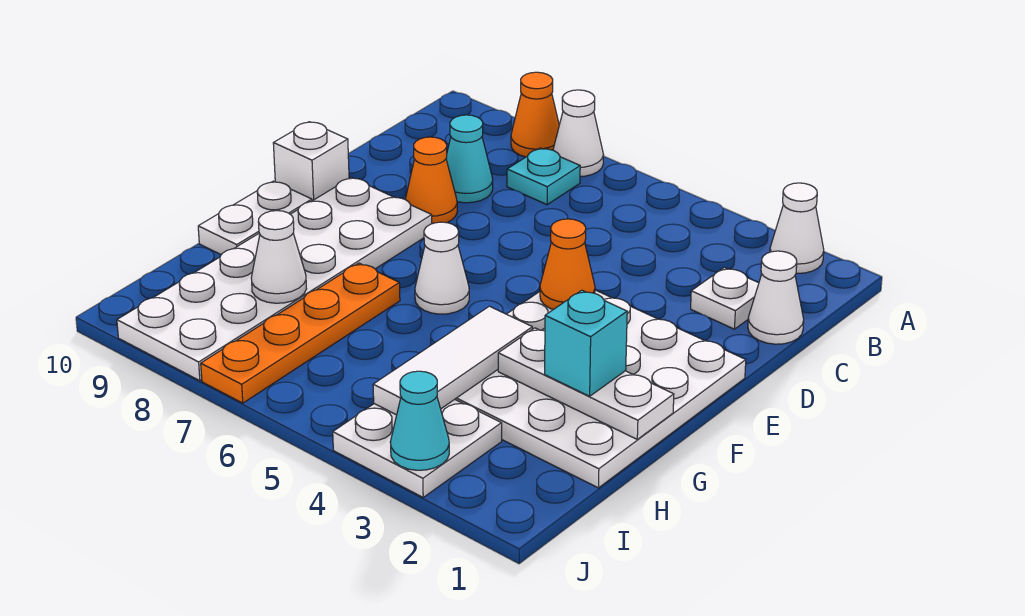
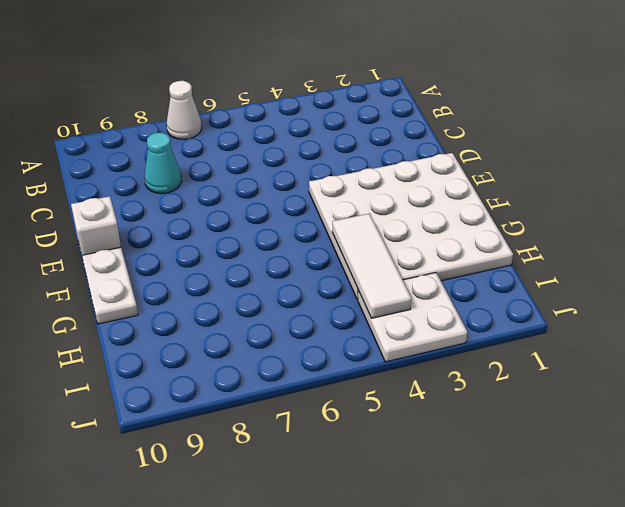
none -> white 1x1 cone [770,183,824,273]
none -> orange 1x1 cone [511,72,559,157]
none -> cyan 1x1 plate [507,148,580,205]

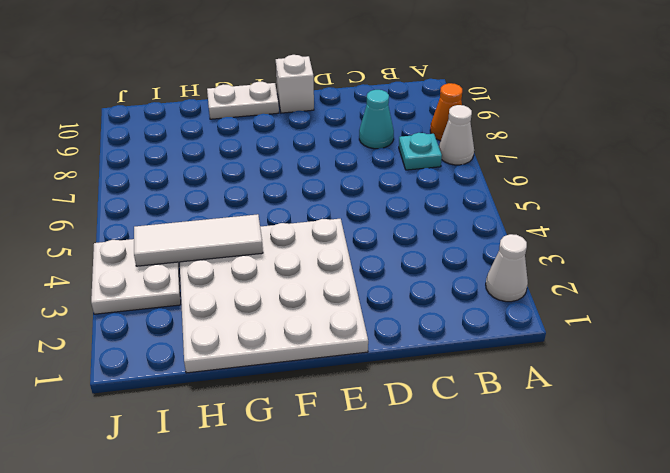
none -> white 1x1 cone [748,251,804,344]
none -> white 1x1 plate [691,268,759,329]
none -> orange 1x1 cone [405,137,457,224]

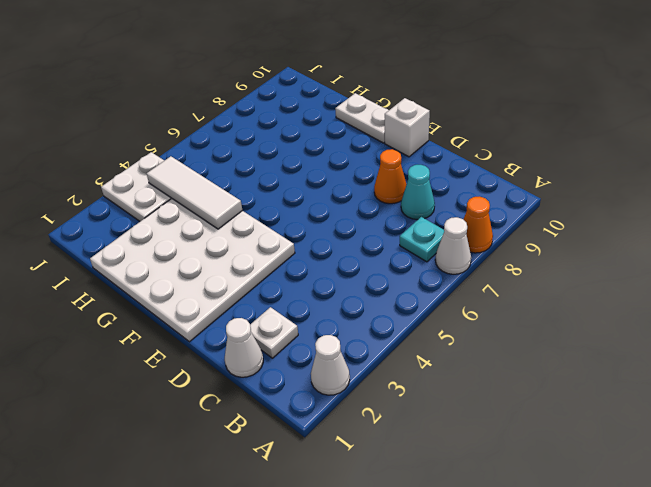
none -> white 2x6 plate [117,178,432,381]
none -> white 1x1 cone [415,222,469,314]
none -> orange 1x4 plate [201,263,400,403]

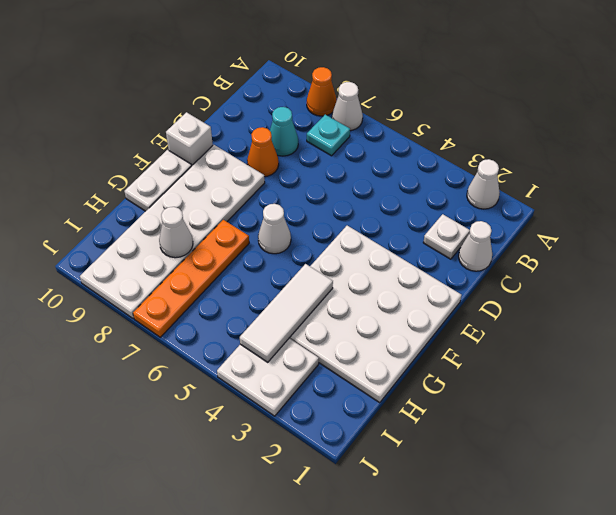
none -> orange 1x1 cone [540,219,595,310]
none -> white 1x3 plate [498,328,674,439]
none -> cyan 1x1 cone [390,371,449,470]

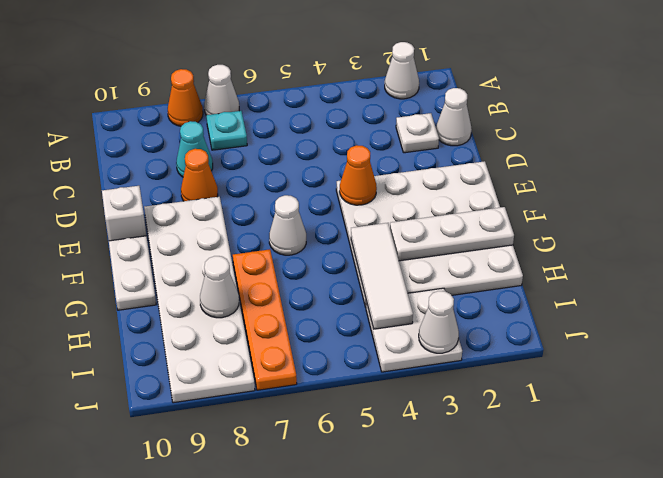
white 1x1 cone [419,291,459,353] -> cyan 1x1 cone [390,371,449,470]
none -> cyan 1x1 brick [545,290,627,396]

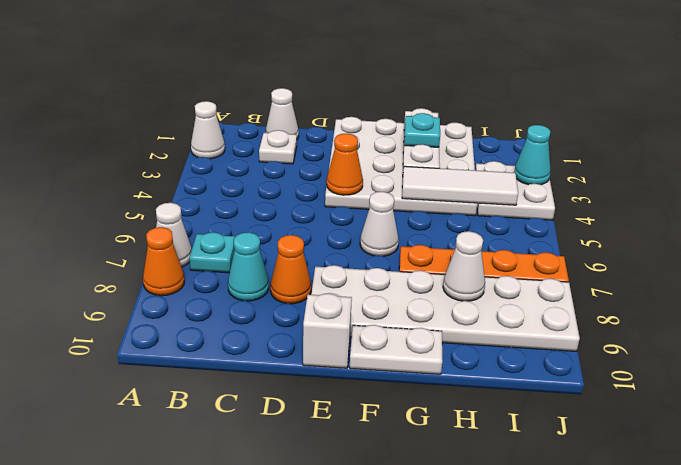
cyan 1x1 plate [404,113,440,147] -> cyan 1x1 brick [545,290,627,396]

